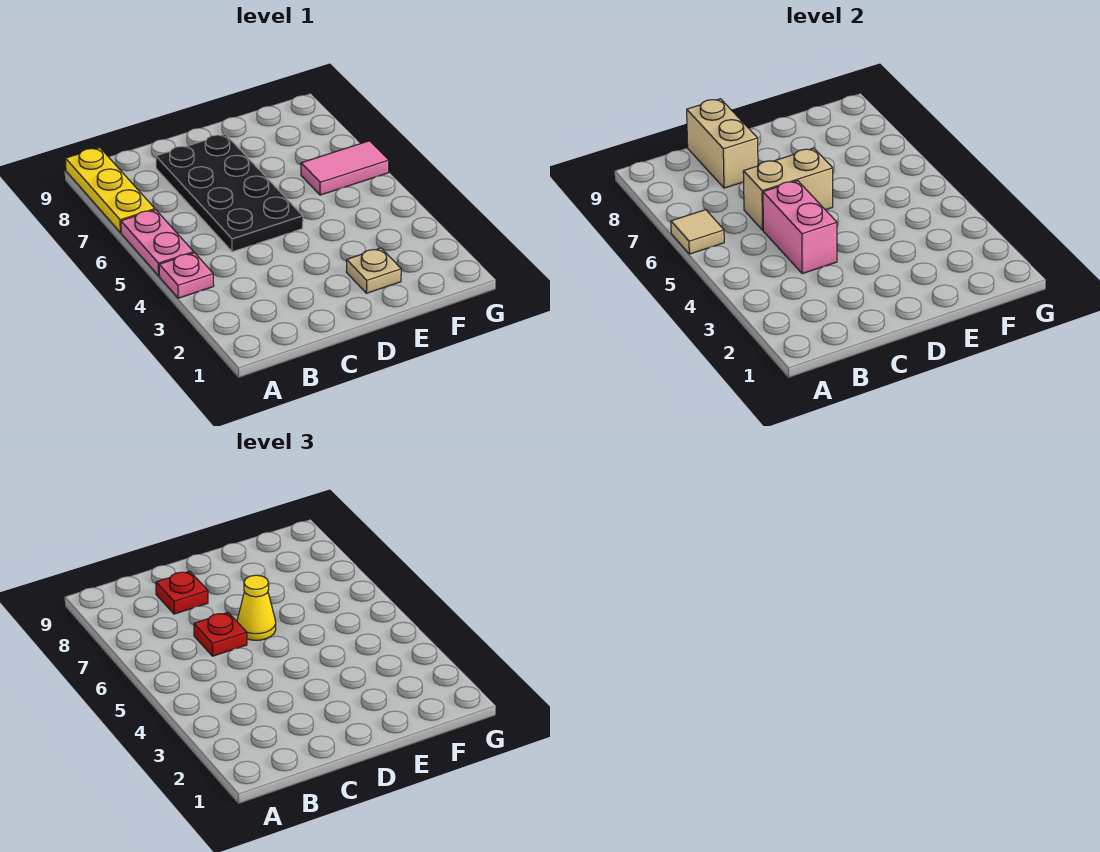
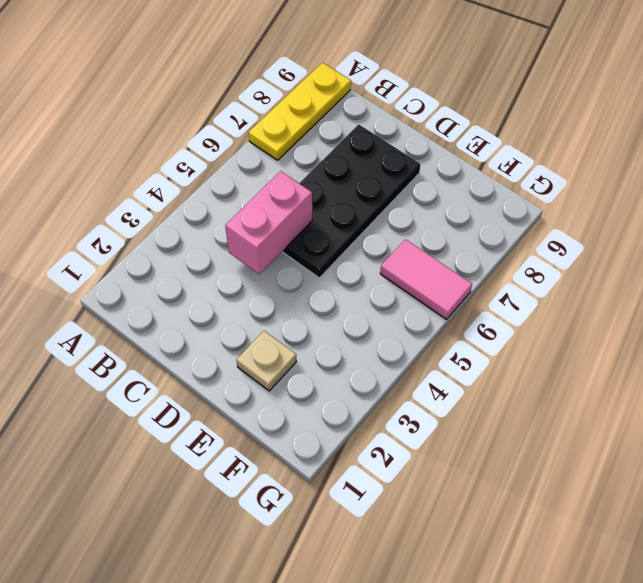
none -> pink 1x1 plate [159,253,214,298]
none -> pink 1x2 plate [121,210,194,276]
none -> tan 1x1 tile [671,210,724,254]

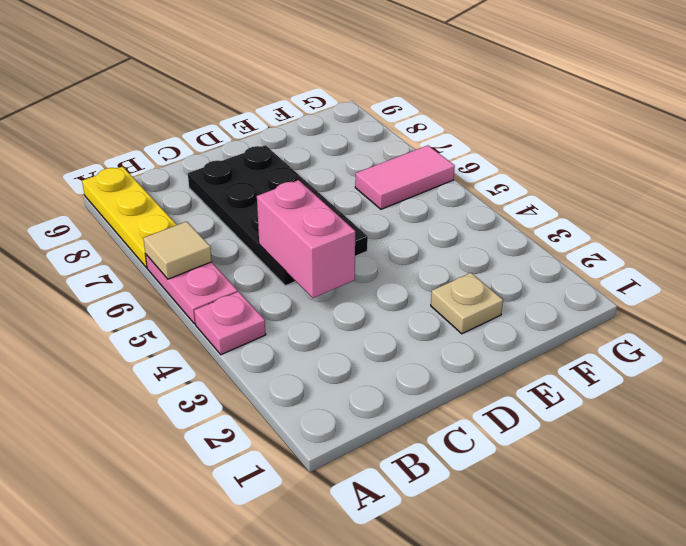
none -> tan 1x2 brick [743,148,833,230]
none -> tan 1x2 brick [687,99,758,188]
none -> red 1x1 plate [194,612,247,656]

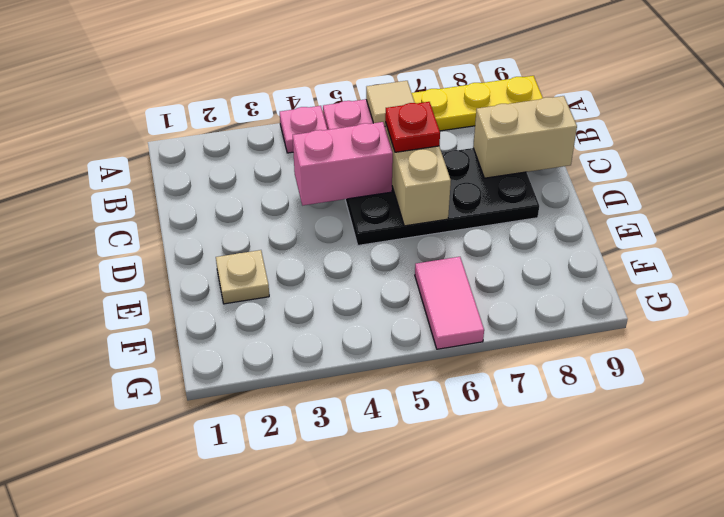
none -> red 1x1 plate [156,571,208,614]
none -> yellow 1x1 cone [237,575,276,640]

